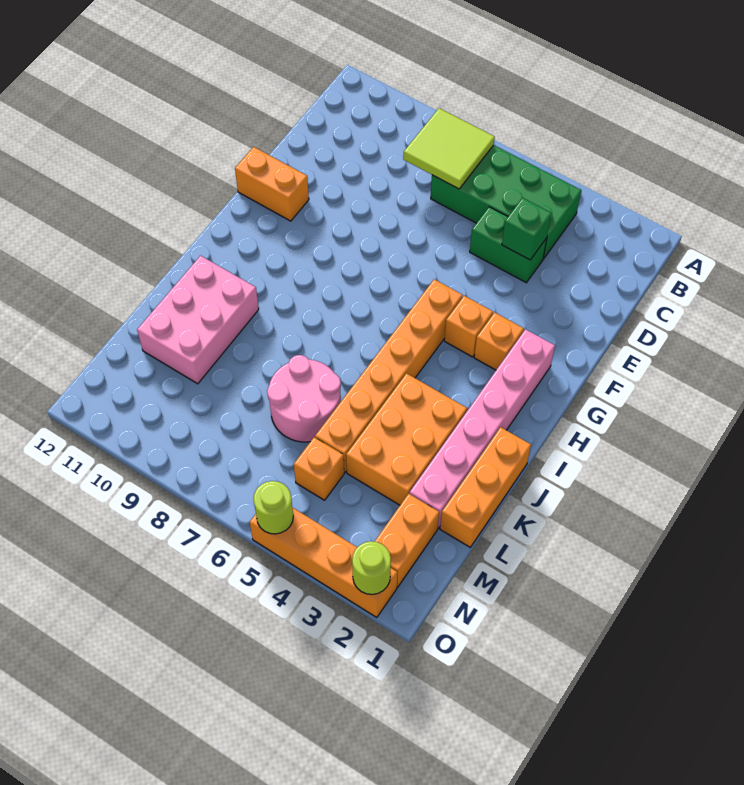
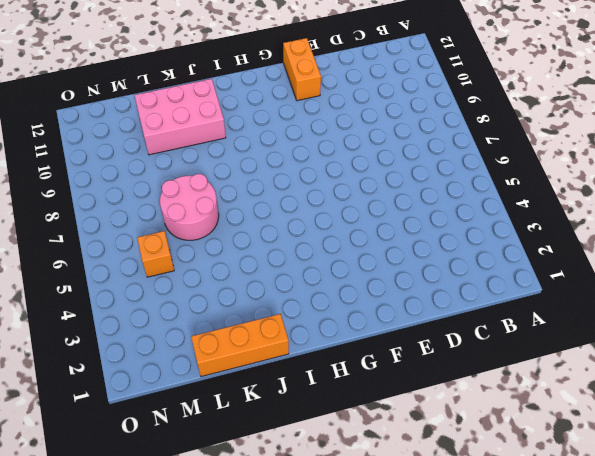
none -> green 2x4 brick [431,145,581,259]
none -> green 1x2 brick [470,207,547,283]
none -> pink 1x6 brick [409,329,555,528]

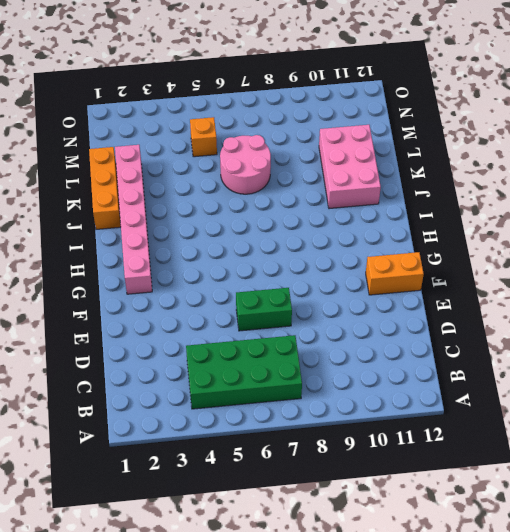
green 1x2 brick [236,288,292,331] -> green 1x2 brick moved to [470,207,547,283]
none -> orange 1x1 brick [474,312,524,370]
none -> orange 1x1 brick [444,296,493,357]
none -> orange 1x6 brick [315,279,463,472]

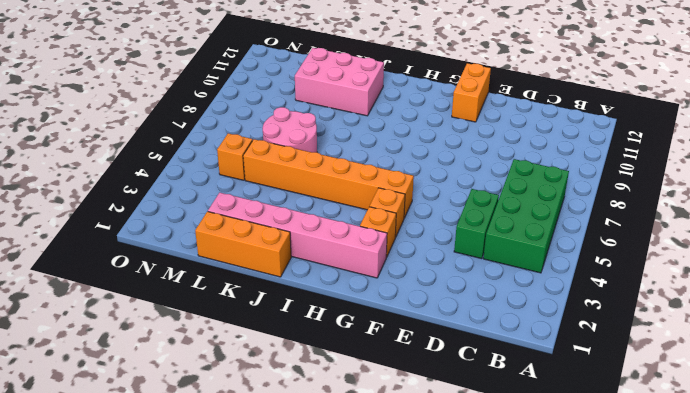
none -> orange 2x3 brick [346,373,467,505]
none -> orange 1x2 brick [374,494,439,587]
none -> orange 1x4 brick [250,507,397,617]

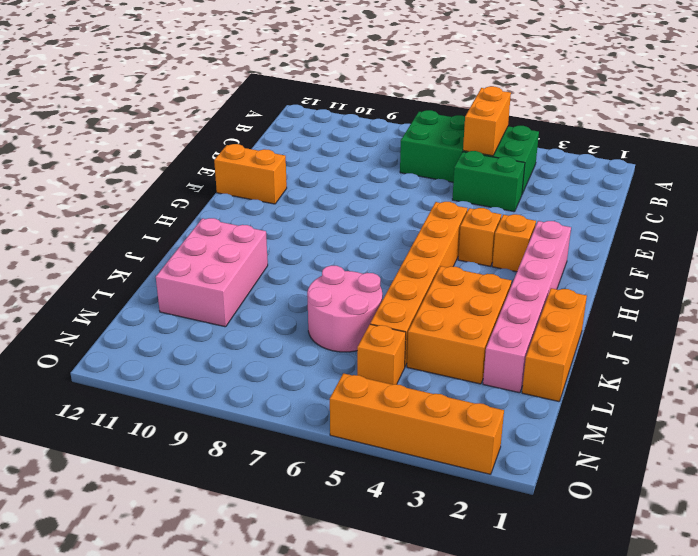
orange 1x2 brick [463,86,511,156] -> orange 1x2 brick moved to [374,494,439,587]
none -> lime 2x2 tile [403,108,495,189]
none -> green 1x1 brick [502,198,551,260]
none -> lime 1x1 round brick [352,541,391,594]

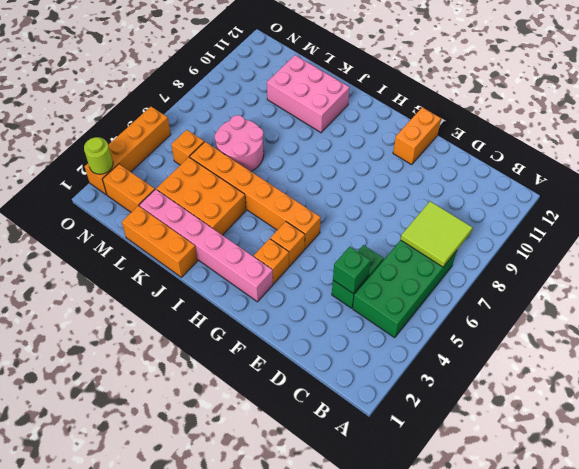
none -> lime 1x1 round brick [254,481,293,534]

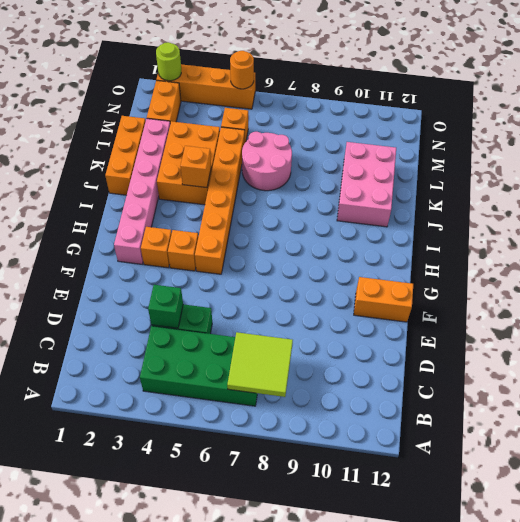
orange 1x1 brick [180,146,211,188] -> none
orange 1x1 round brick [230,51,254,89] -> lime 1x1 round brick [254,481,293,534]

